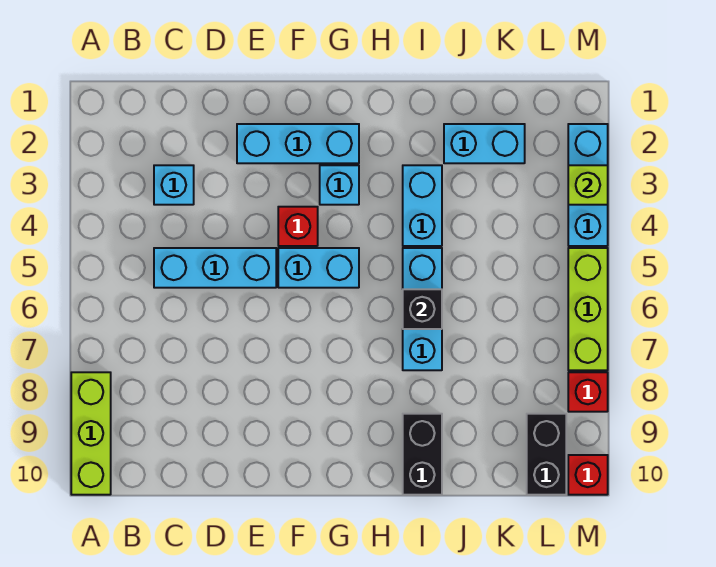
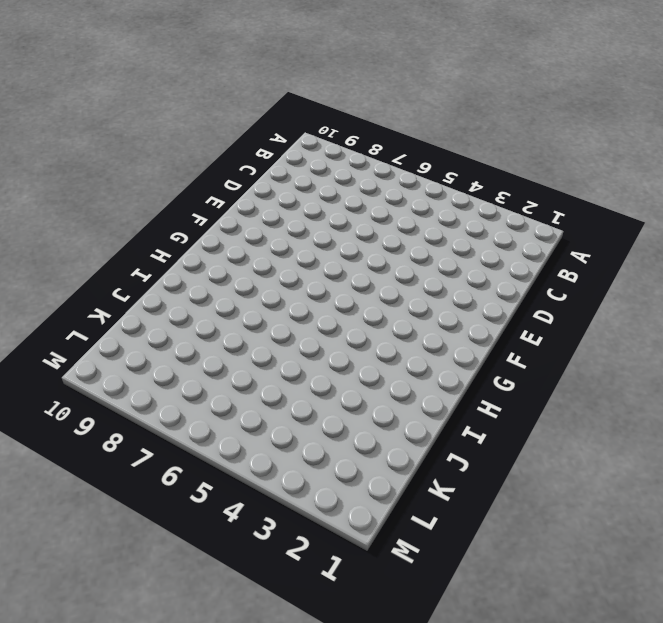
none -> lime 1x3 brick [71,372,111,495]
none -> cyan 1x1 brick [154,165,194,205]
none -> cyan 1x3 brick [154,248,276,288]

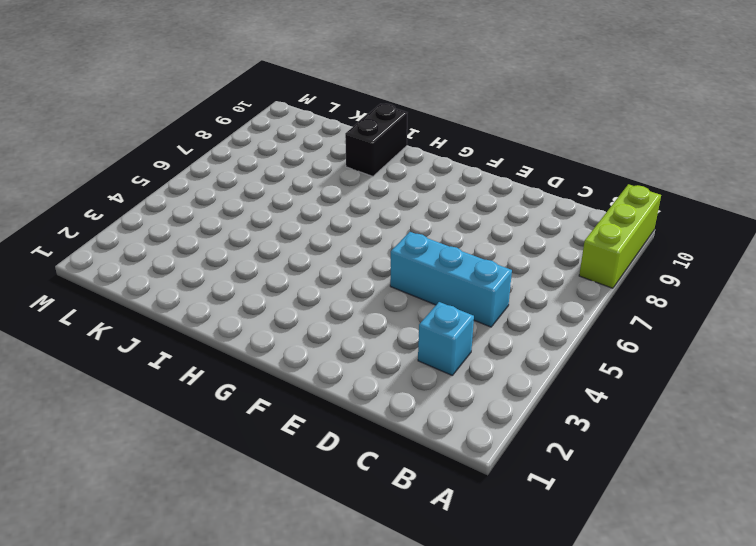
none -> cyan 1x3 brick [237,124,359,163]
none -> red 1x1 brick [278,207,318,246]
none -> cyan 1x2 brick [278,248,359,288]

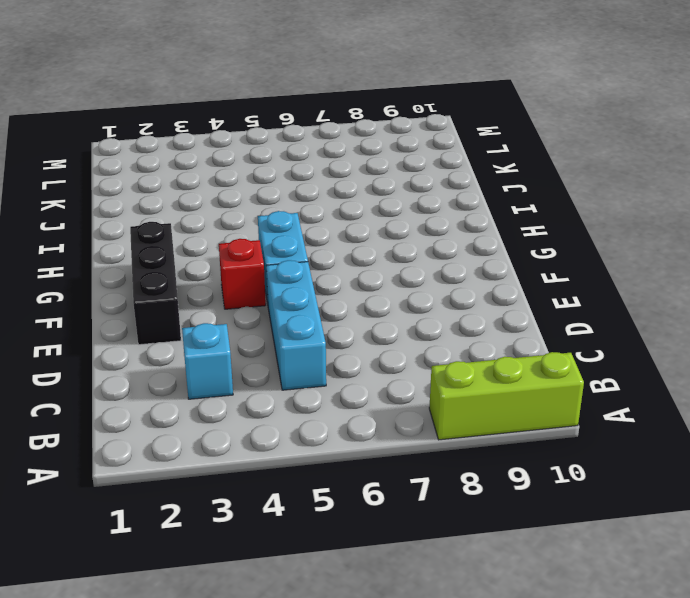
black 1x3 brick [130,222,181,345] -> cyan 1x3 brick [237,124,359,163]
none -> cyan 1x1 brick [320,165,359,205]
none -> cyan 1x2 brick [403,165,442,246]
none -> cyan 1x3 brick [403,248,442,370]

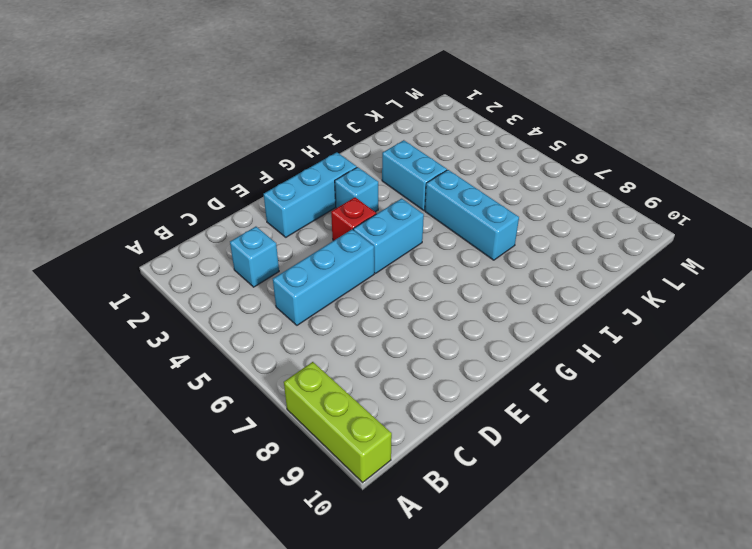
none -> black 1x2 brick [403,414,442,495]
none -> cyan 1x2 brick [444,124,525,163]
none -> black 1x2 brick [527,414,566,495]

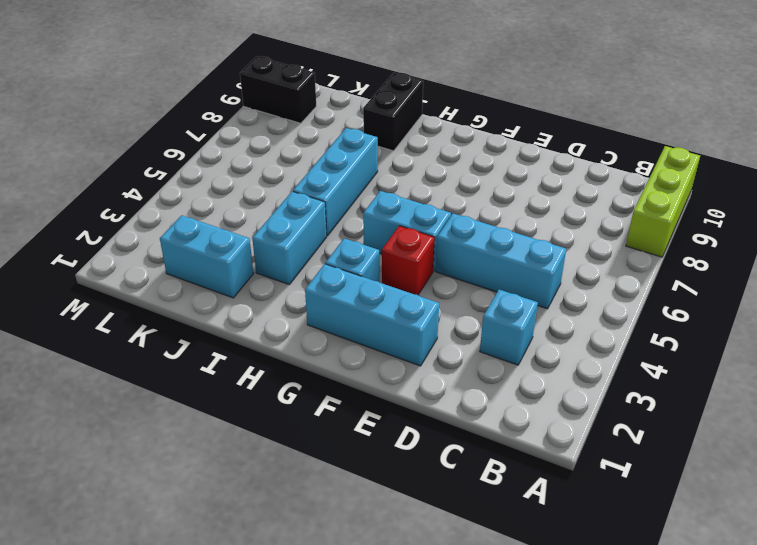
black 1x2 brick [240,56,316,123] -> black 1x2 brick turned to [527,414,566,495]
none -> cyan 1x3 brick [568,124,608,246]
none -> lime 1x3 brick [568,248,608,370]
none -> red 1x1 brick [568,372,608,412]

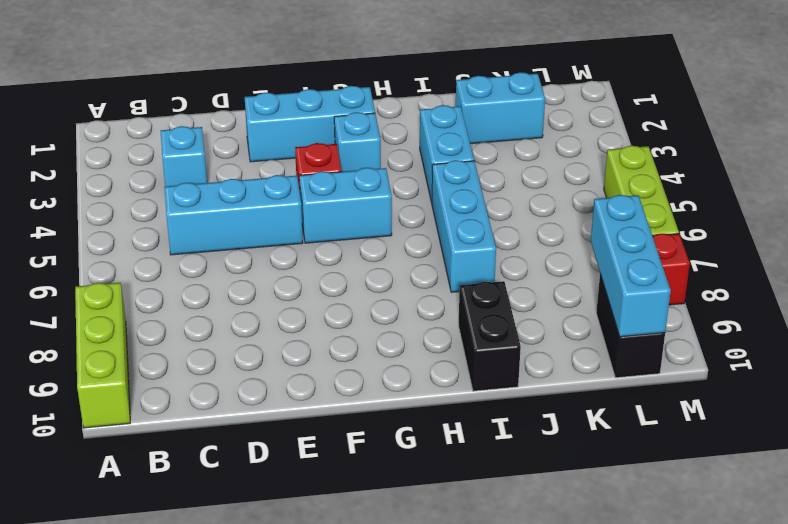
cyan 1x3 brick [591,195,671,337] -> cyan 1x3 brick moved to [568,124,608,246]
none -> red 1x1 brick [568,455,608,495]
none -> black 1x1 brick [403,289,442,329]
none -> lime 1x1 brick [568,165,608,205]

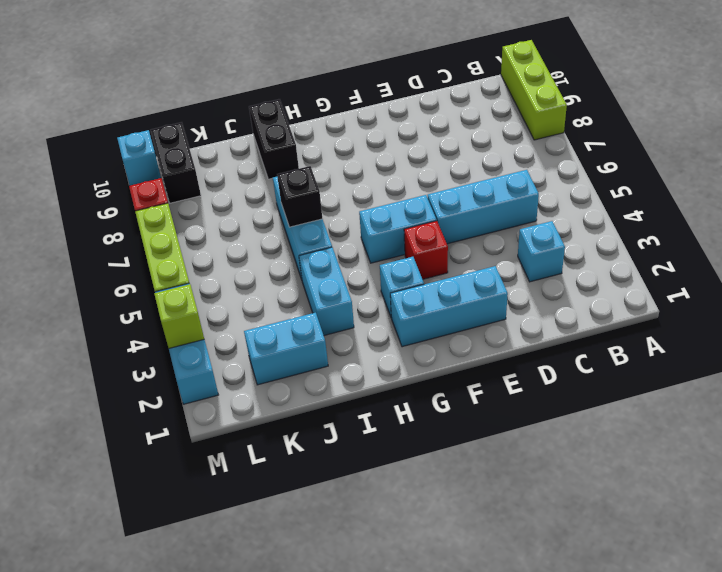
cyan 1x1 brick [117,130,161,185] -> red 1x1 brick [568,455,608,495]

